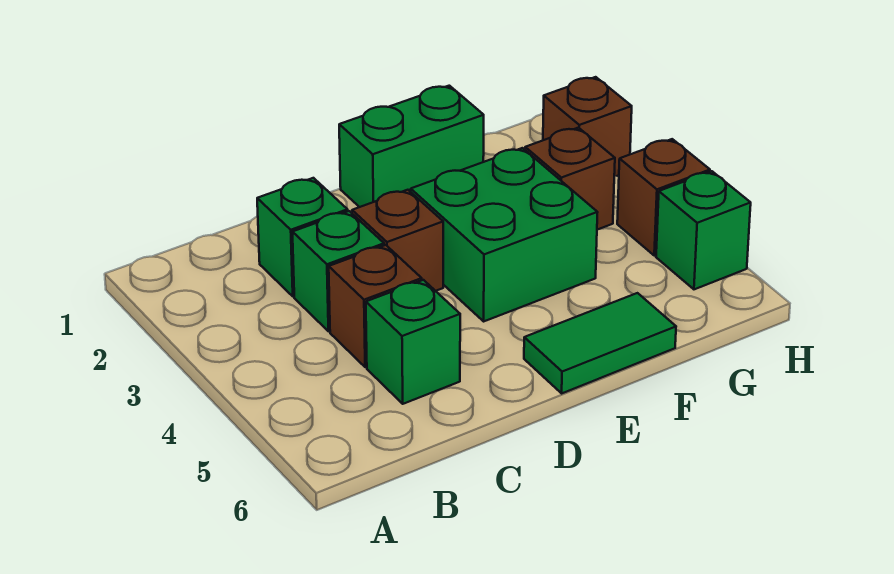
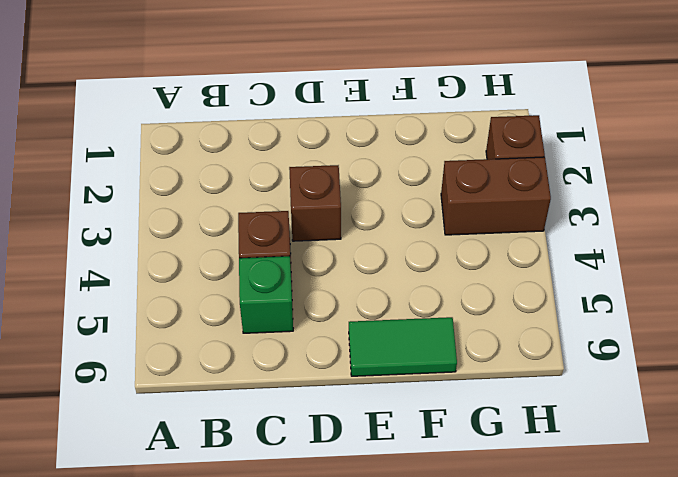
brown 1x2 brick [441,157,551,235] -> brown 1x1 brick [525,128,615,230]
none -> green 1x1 brick [257,178,348,296]
none -> green 1x1 brick [292,211,384,331]
none -> green 1x2 brick [339,86,484,207]

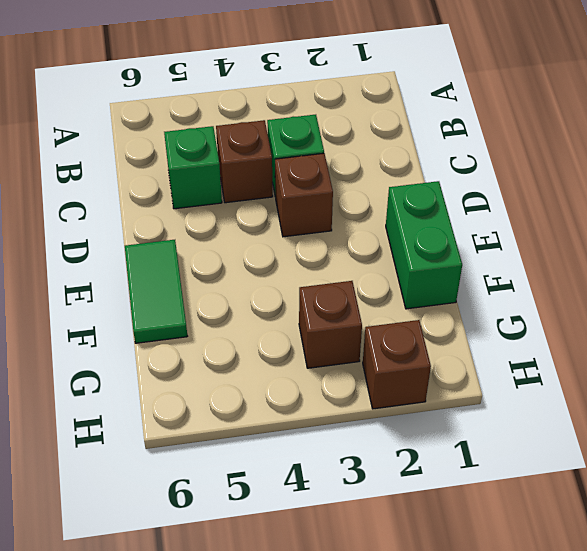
none -> green 1x1 brick [257,178,348,296]
none -> green 2x2 brick [411,148,598,321]
none -> brown 1x1 brick [617,139,710,256]

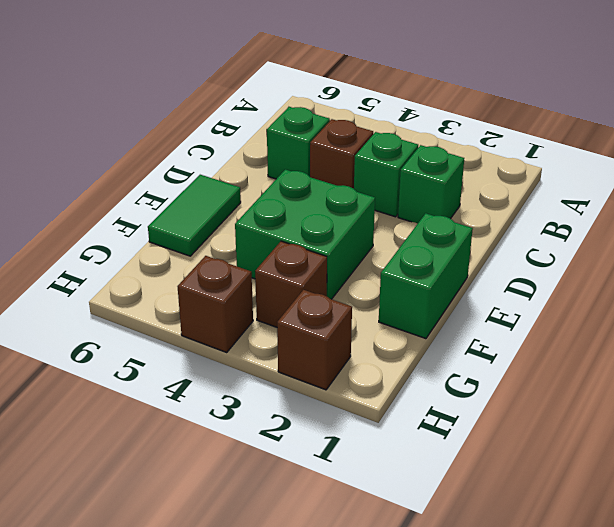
none -> brown 1x1 brick [352,190,443,291]
none -> green 1x1 brick [656,171,751,289]

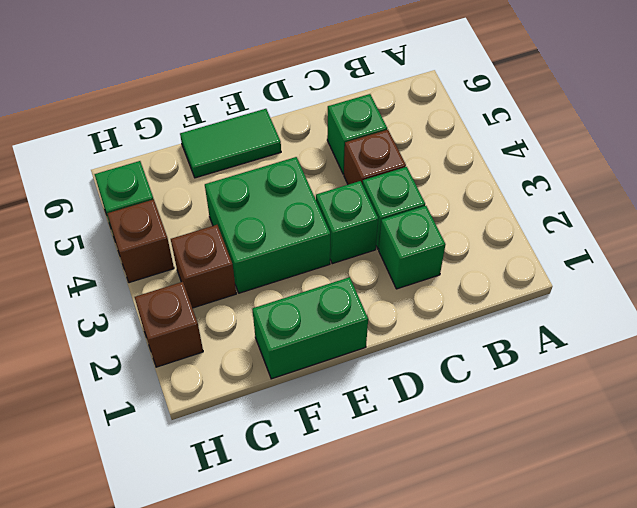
green 1x1 brick [316,181,378,264] -> brown 1x1 brick [352,190,443,291]

